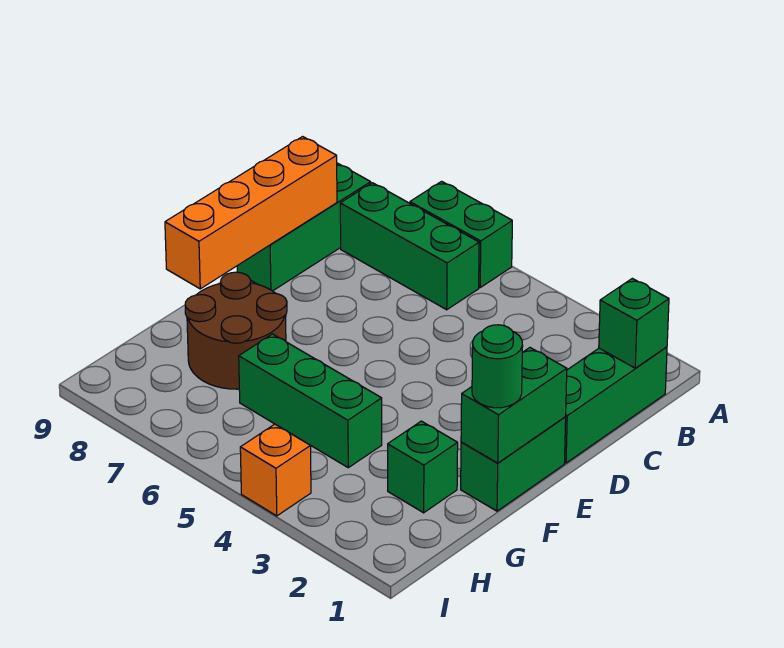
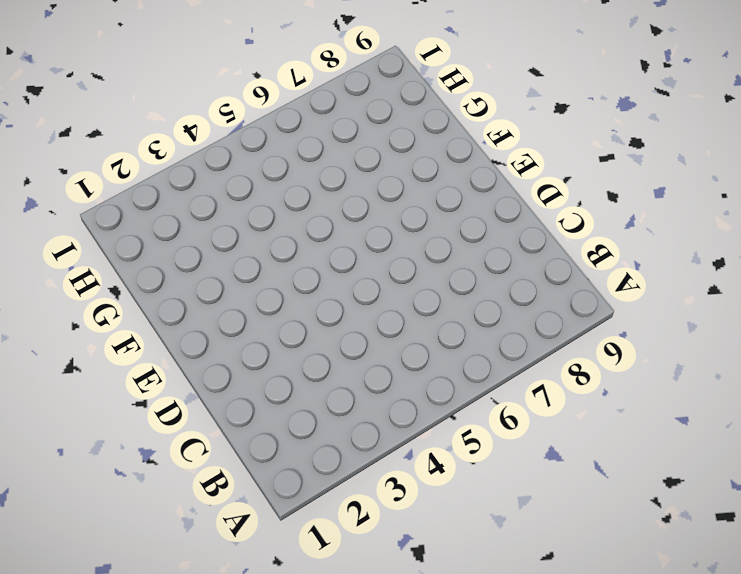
none -> green 1x2 brick [410,181,512,287]
none -> green 1x3 brick [565,347,667,463]
none -> green 1x3 brick [340,183,479,310]

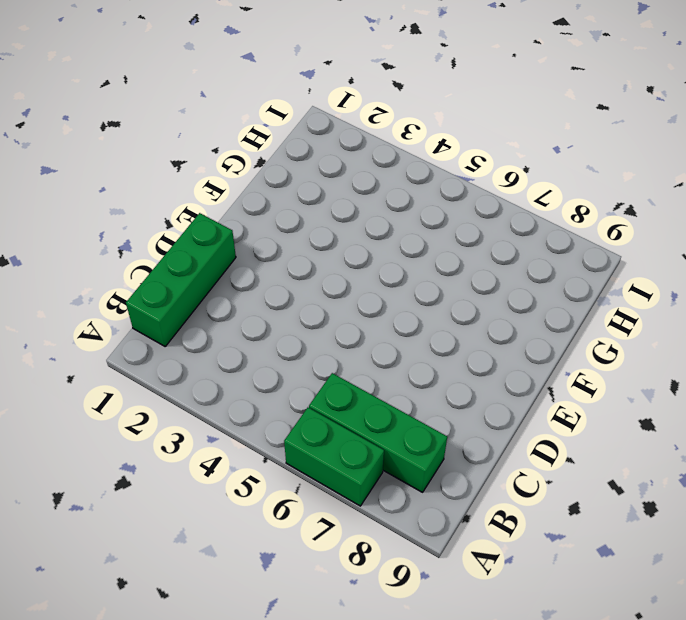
none -> green 1x3 brick [237,163,371,291]
none -> green 1x2 brick [461,417,566,511]
none -> brown 2x2 round brick [185,272,287,389]

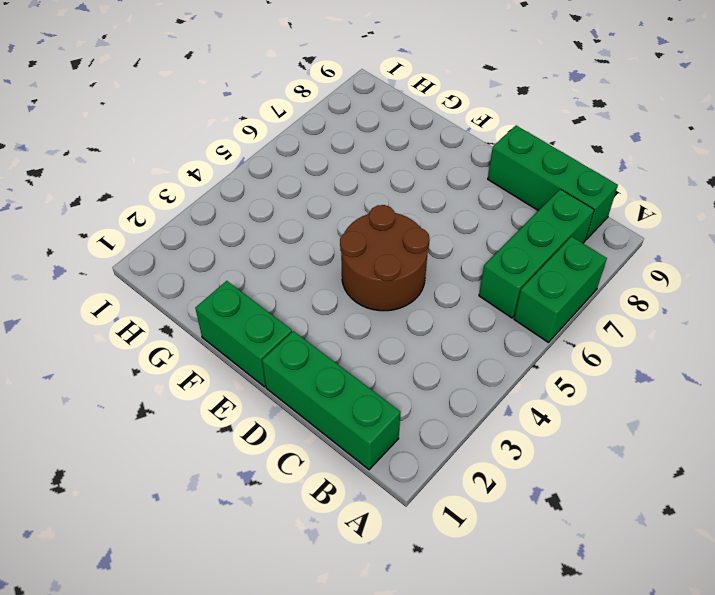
brown 2x2 round brick [340,205,430,311] -> brown 2x2 round brick moved to [185,272,287,389]
none -> green 1x1 brick [388,421,458,513]
none -> green 1x3 brick [239,334,382,468]
none -> orange 1x1 brick [240,424,311,516]

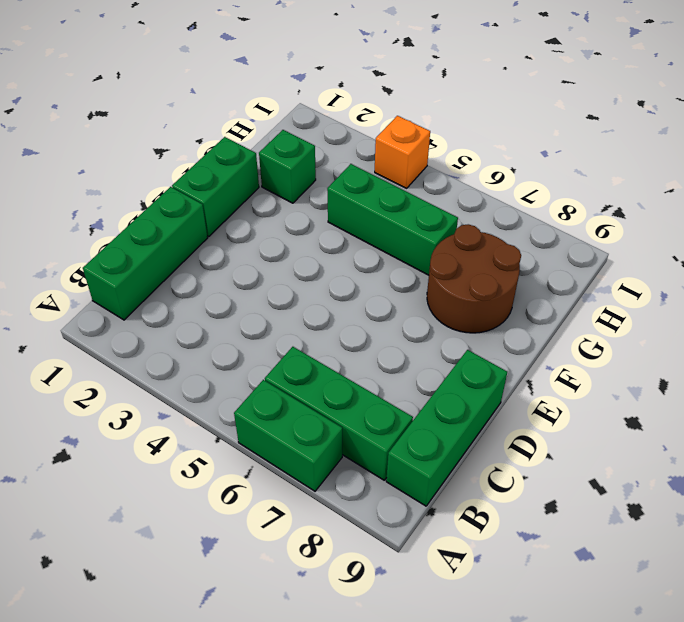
none -> green 1x1 brick [599,278,669,368]
none -> orange 1x4 brick [165,137,337,289]
none -> green 1x2 brick [461,348,567,463]

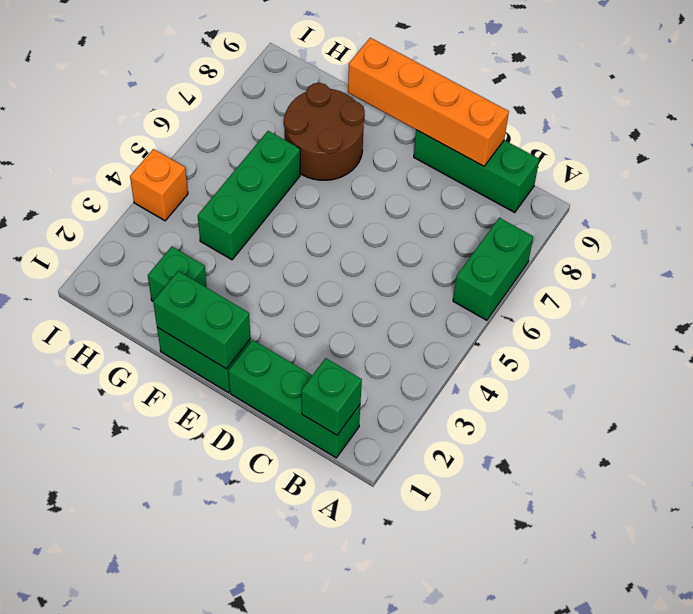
none -> green 1x3 brick [340,183,479,310]
none -> green 1x1 round brick [472,325,523,408]

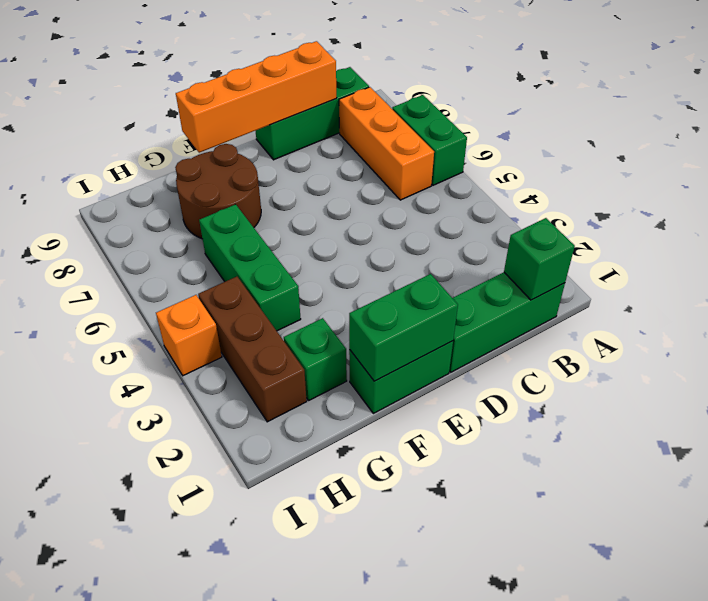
orange 1x3 brick [339,87,434,200] -> green 1x3 brick [340,183,479,310]
brown 1x3 brick [198,277,307,422] -> none
none -> green 1x1 round brick [472,325,523,408]

